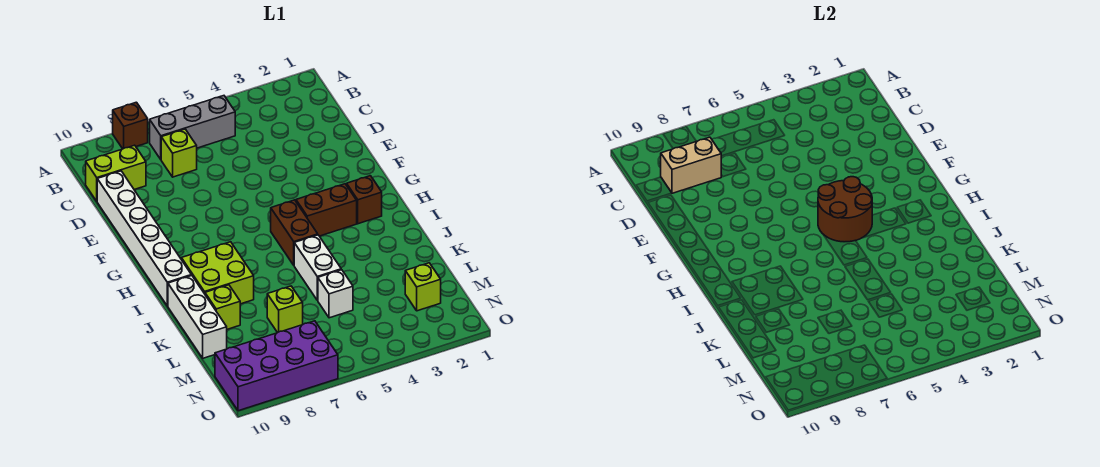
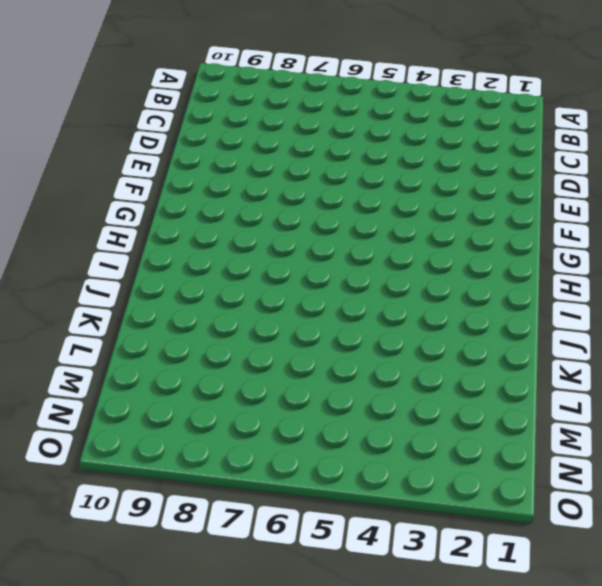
none -> brown 1x1 brick [113,102,148,149]
none -> grey 1x3 brick [150,96,235,159]
none -> lime 1x1 brick [161,129,197,177]

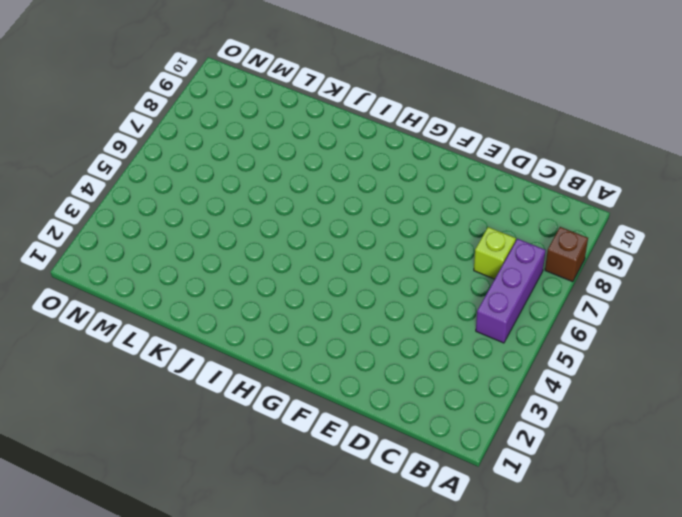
purple 1x3 brick [476,239,546,343] -> grey 1x3 brick [150,96,235,159]
none -> lime 1x2 brick [86,145,146,201]
none -> white 1x6 brick [97,171,191,306]
none -> brown 1x1 brick [347,176,382,224]

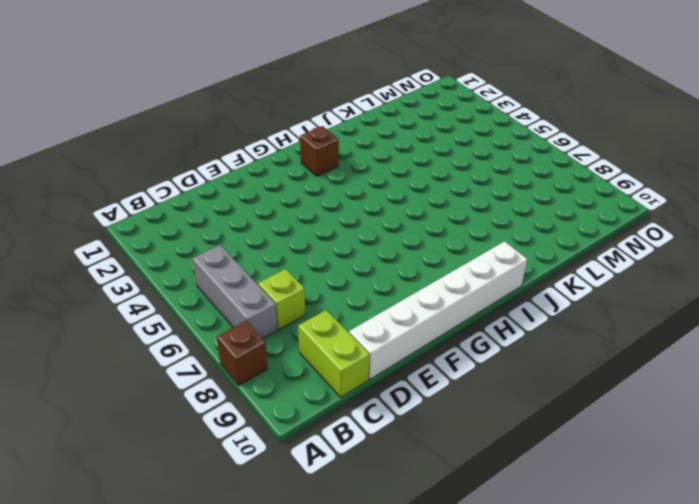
none -> brown 1x2 brick [296,184,357,236]
none -> brown 1x2 brick [271,200,318,265]
none -> lime 2x2 brick [181,242,254,304]

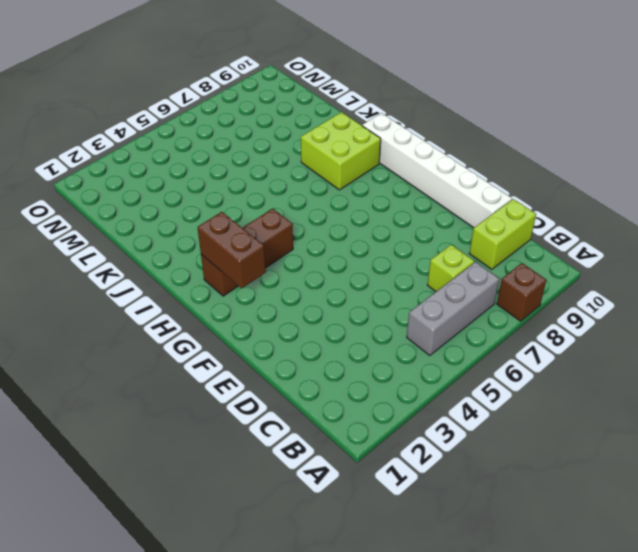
brown 1x2 brick [197,212,266,288] -> brown 1x2 brick moved to [271,200,318,265]
none -> white 1x2 brick [294,235,341,300]
none -> white 1x3 brick [168,275,227,358]
none -> lime 1x1 brick [205,285,240,329]

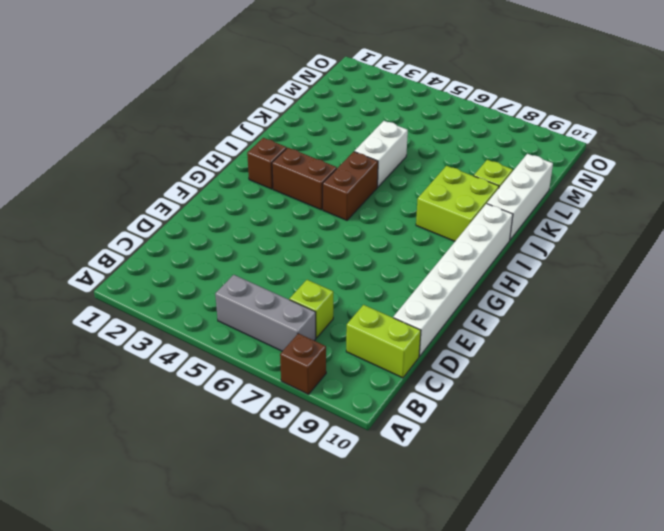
none -> white 1x1 brick [318,270,353,318]
none -> lime 1x1 brick [267,286,303,333]
none -> lime 1x1 brick [405,263,441,311]

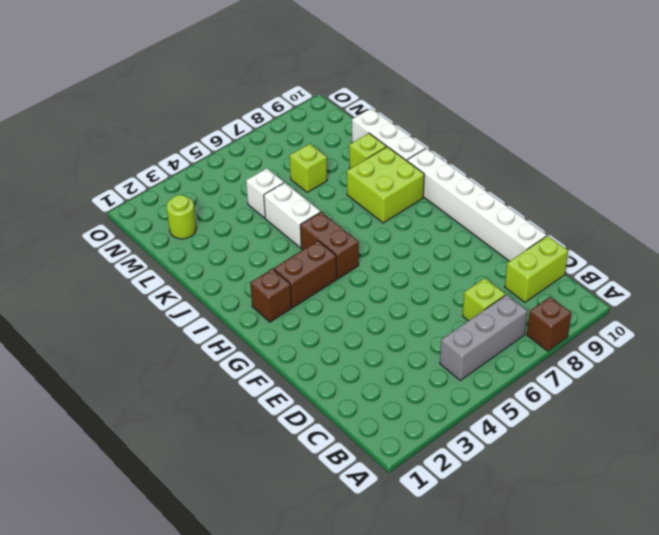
lime 1x1 round brick [166,195,196,239] -> lime 1x1 brick [405,263,441,311]
none -> purple 2x4 brick [215,321,338,411]
none -> tan 1x2 brick [661,137,721,193]
none -> brown 2x2 round brick [818,177,872,242]

